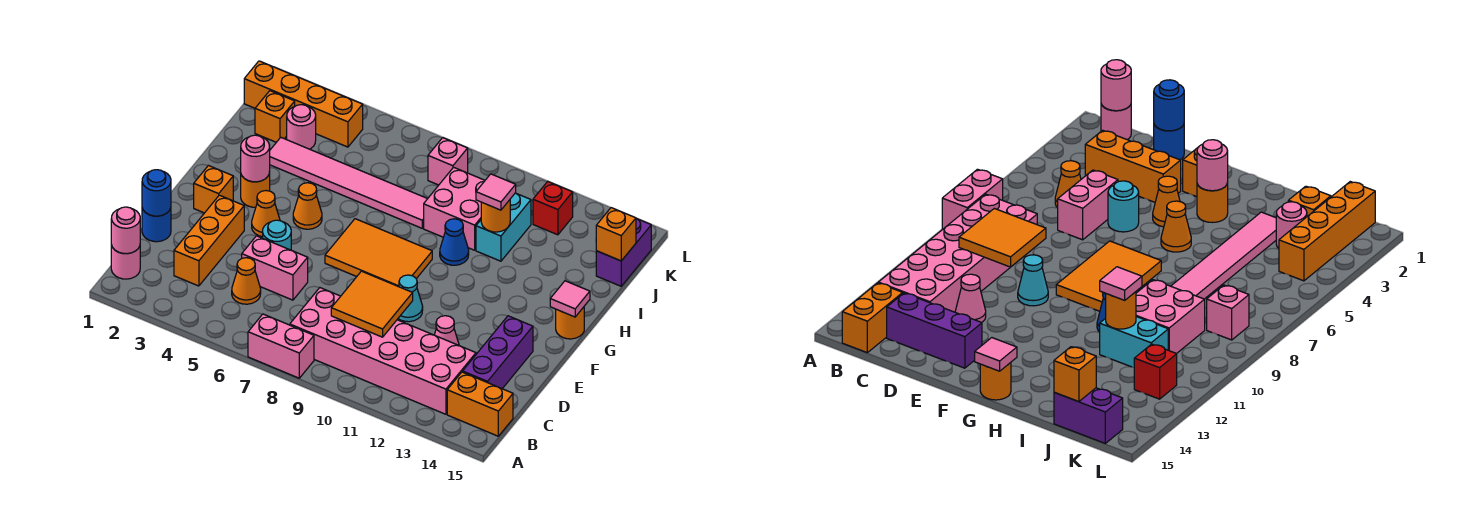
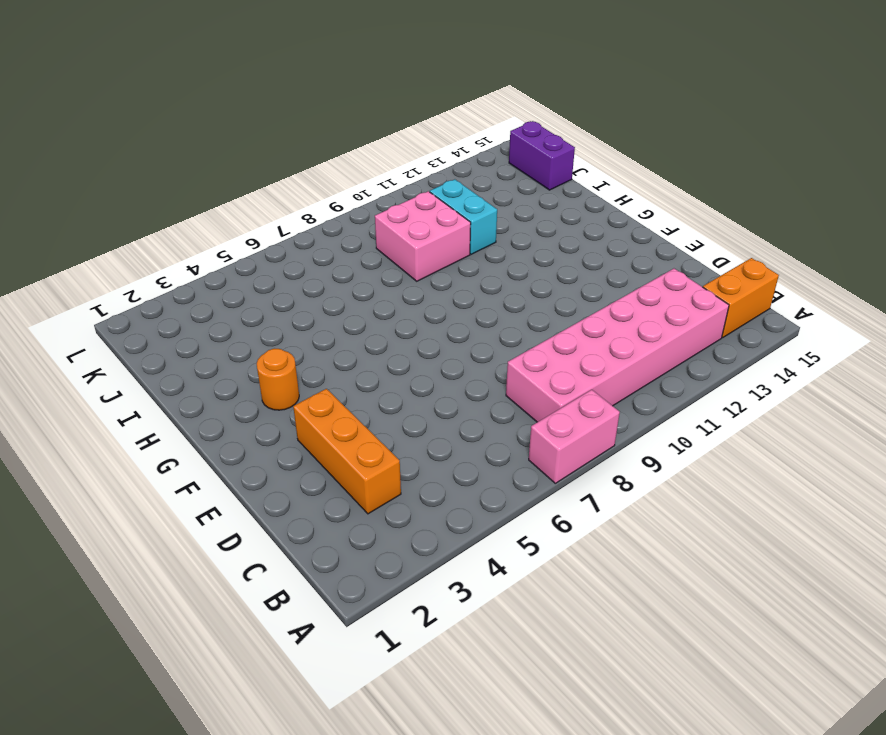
none -> pink 1x1 round brick [111,245,140,279]
none -> orange 1x1 cone [232,258,261,304]
none -> purple 1x3 brick [463,316,533,389]
none -> blue 1x1 round brick [142,208,171,242]

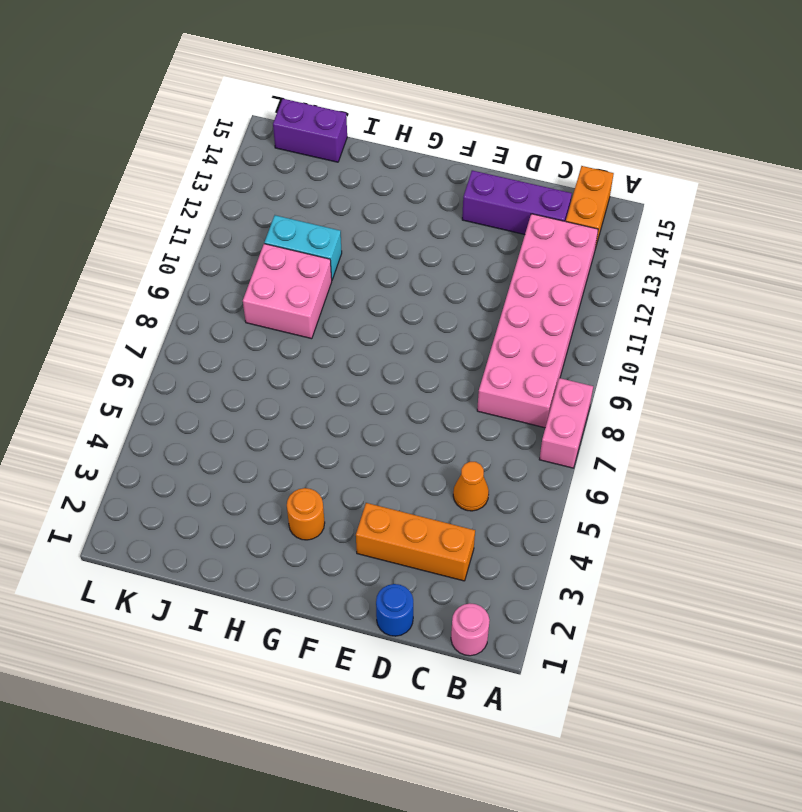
none -> pink 1x2 brick [242,236,308,300]
none -> pink 1x1 cone [434,316,459,346]
none -> cyan 1x1 round brick [263,220,291,250]
none -> cyan 1x1 cone [398,275,423,322]

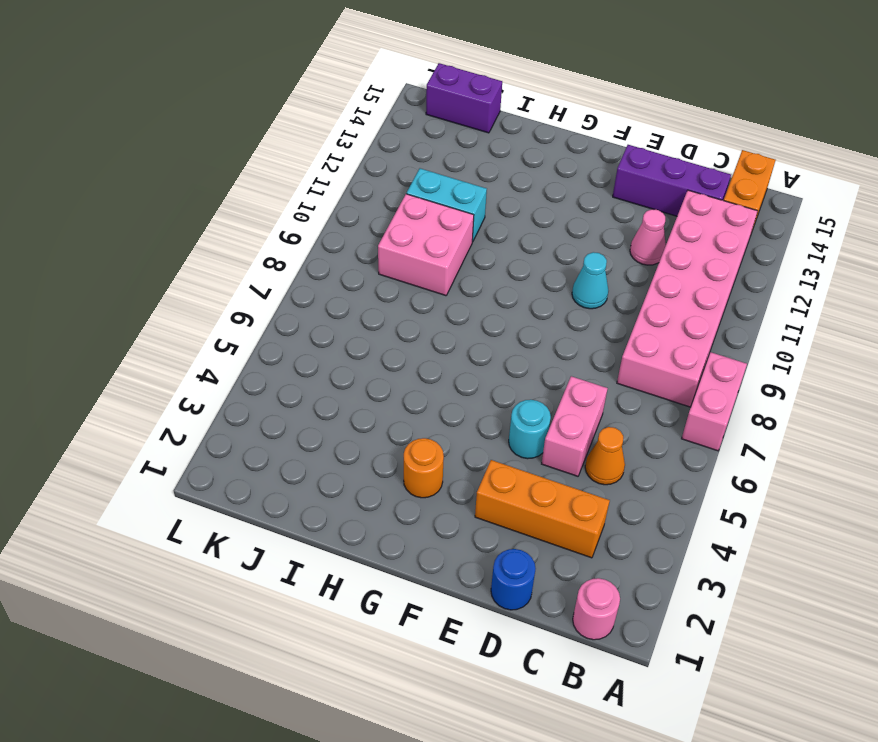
none -> orange 1x1 brick [194,166,233,213]
none -> orange 1x1 cone [252,191,280,237]
none -> orange 2x3 tile [325,219,432,287]
none -> orange 1x1 cone [293,183,322,229]

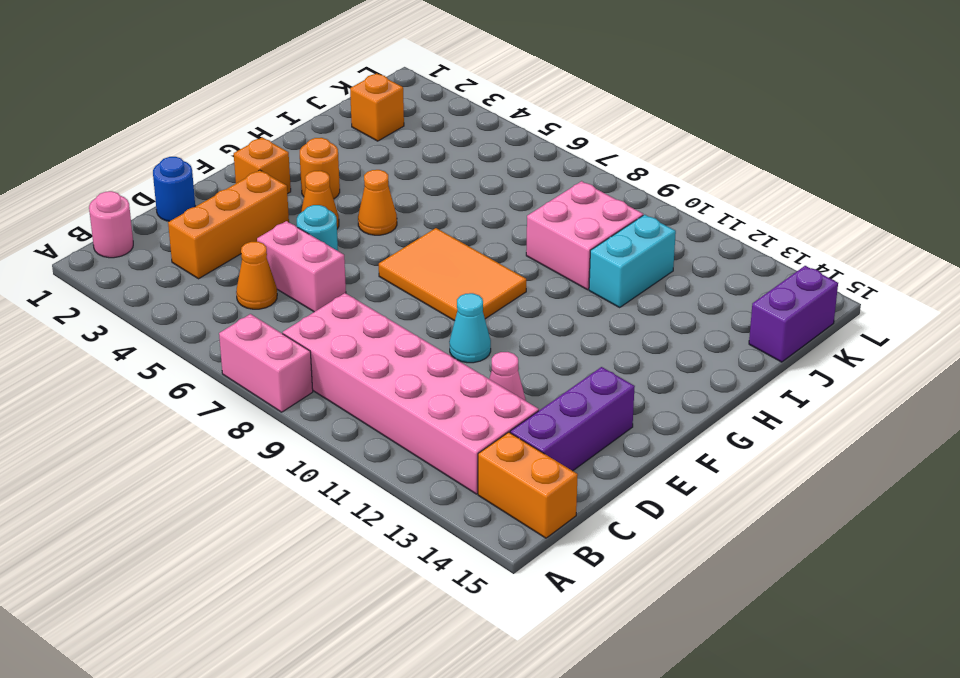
none -> orange 1x1 round brick [556,307,584,339]
none -> blue 1x1 cone [440,219,469,265]
none -> pink 1x6 tile [270,137,427,228]
none -> pink 1x1 round brick [287,105,316,149]

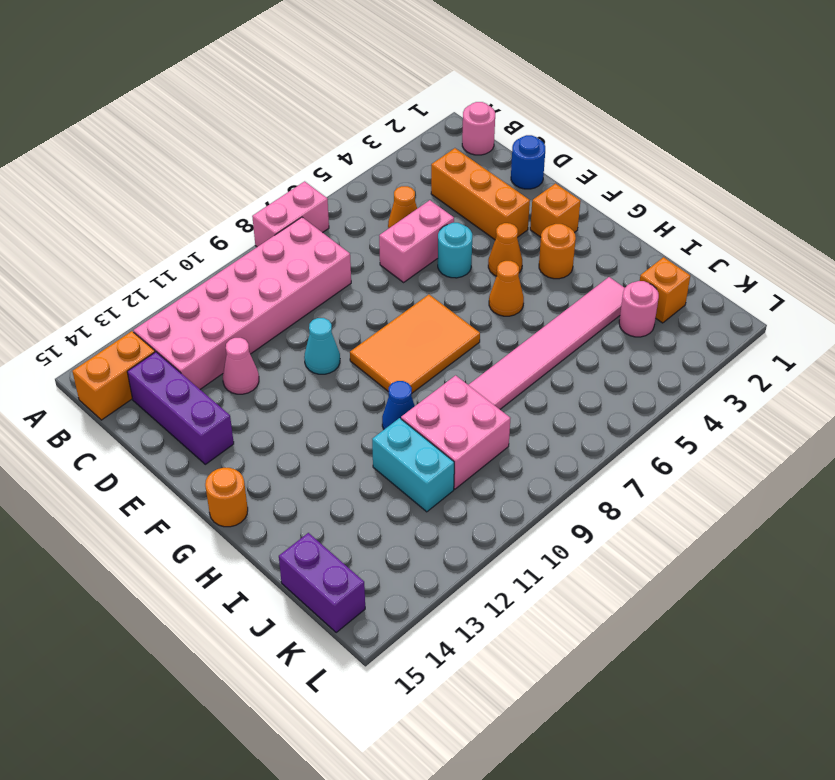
none -> orange 1x4 brick [244,61,363,147]
none -> pink 1x1 brick [428,138,468,185]
none -> red 1x1 brick [533,181,573,235]
none -> pink 1x1 round brick [111,207,140,254]

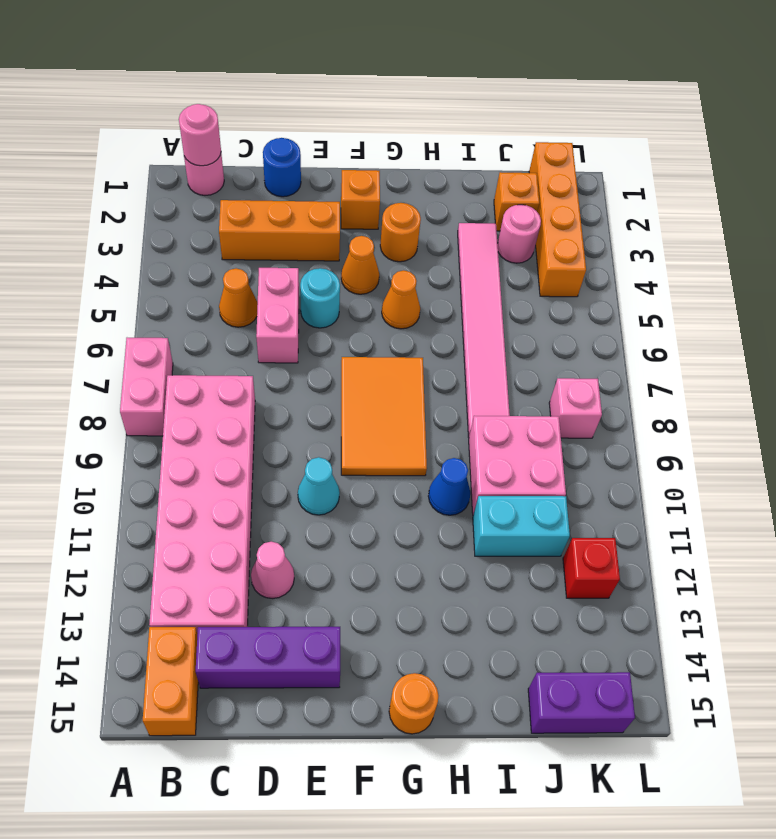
none -> orange 2x2 tile [331,271,413,337]
none -> blue 1x1 round brick [142,170,171,216]
none -> pink 1x1 round brick [241,135,270,182]
none -> pink 1x1 tile [550,281,590,317]

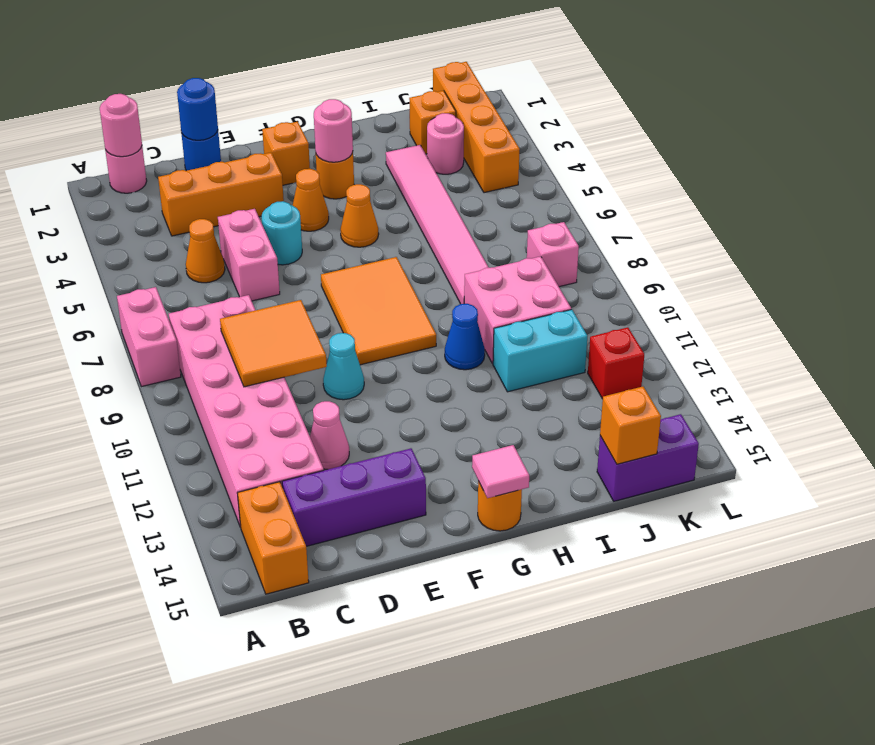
none -> orange 1x1 round brick [481,200,510,232]
none -> pink 1x1 tile [476,174,516,210]

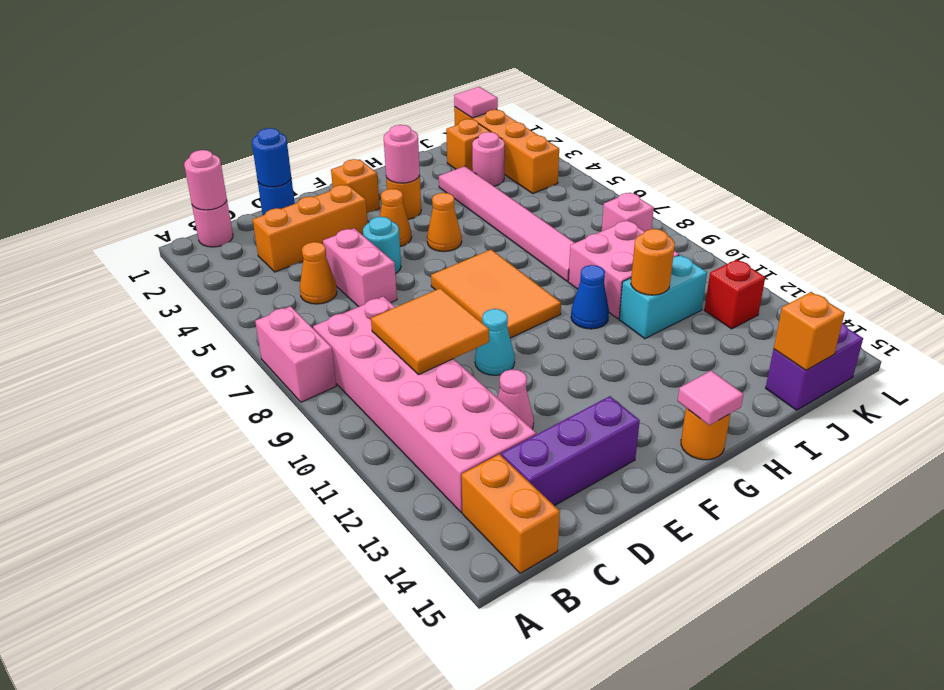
pink 1x1 tile [454,87,498,118] -> pink 1x1 tile moved to [476,174,516,210]

